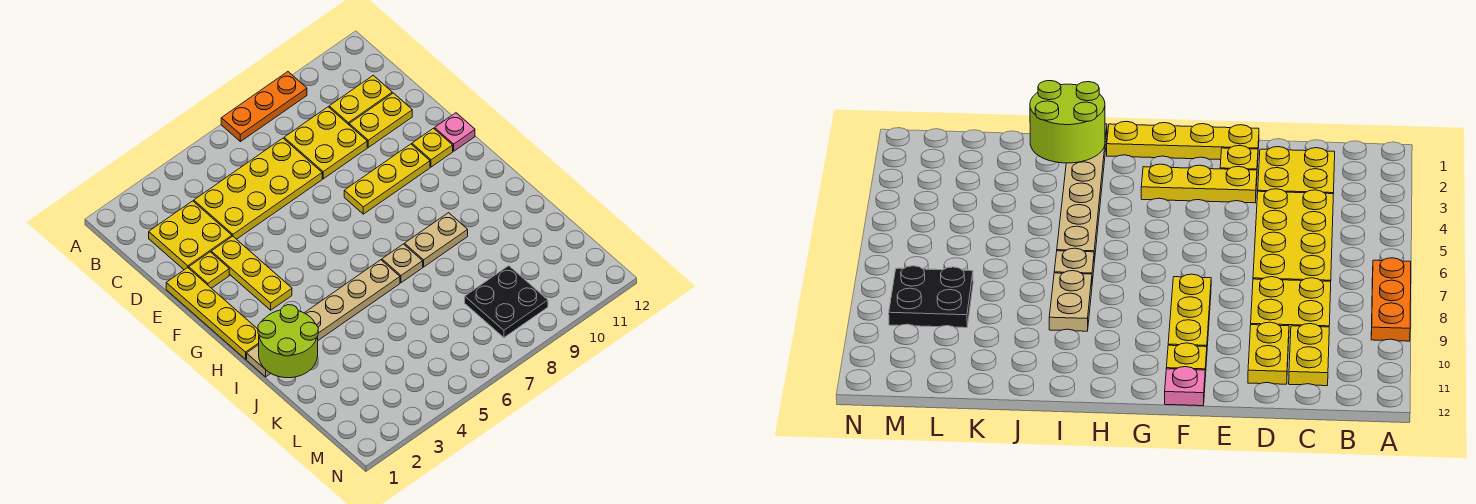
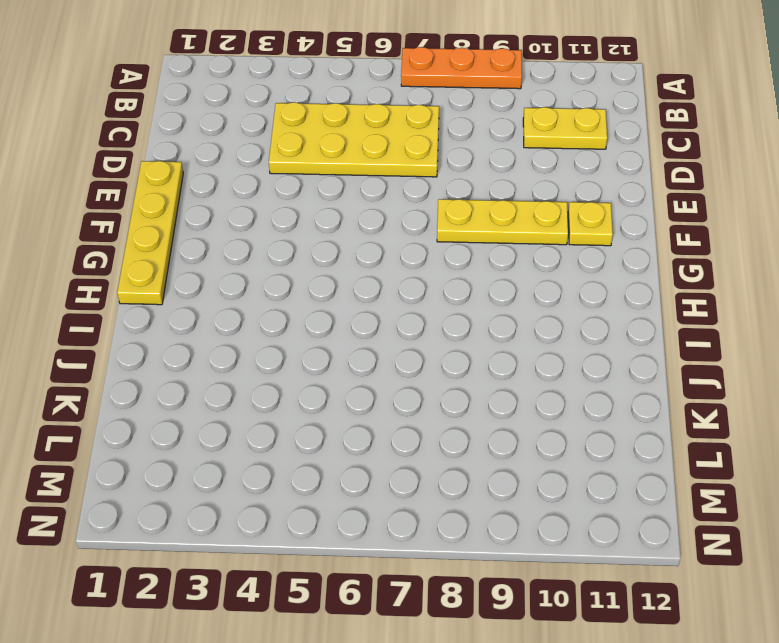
none -> yellow 2x2 plate [149,201,232,270]
none -> yellow 2x2 plate [284,107,367,179]
none -> yellow 1x2 plate [349,93,412,147]

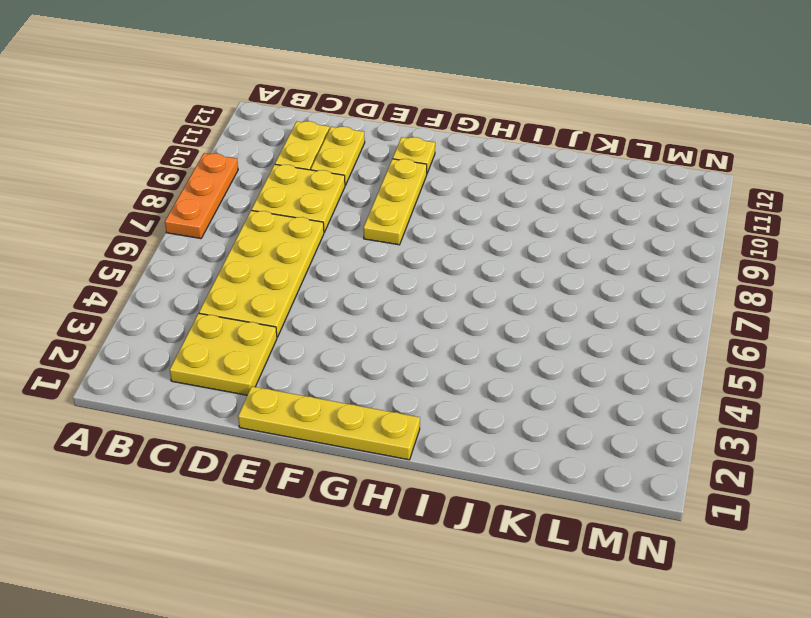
none -> yellow 1x1 plate [189,252,229,288]
none -> yellow 1x3 plate [211,236,292,310]
none -> pink 1x1 plate [435,113,475,151]

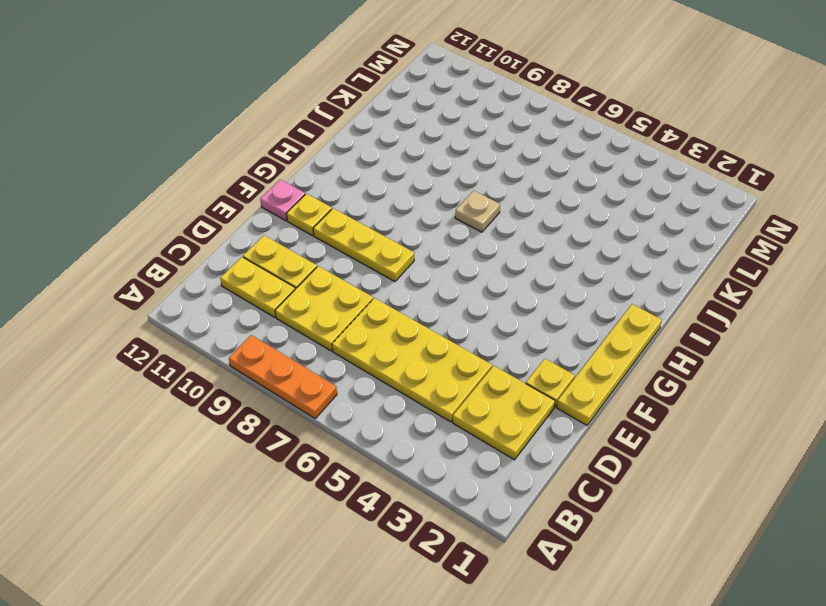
none -> yellow 1x3 plate [211,236,292,310]
none -> tan 1x6 plate [247,260,400,377]
none -> tan 1x2 plate [404,213,468,267]

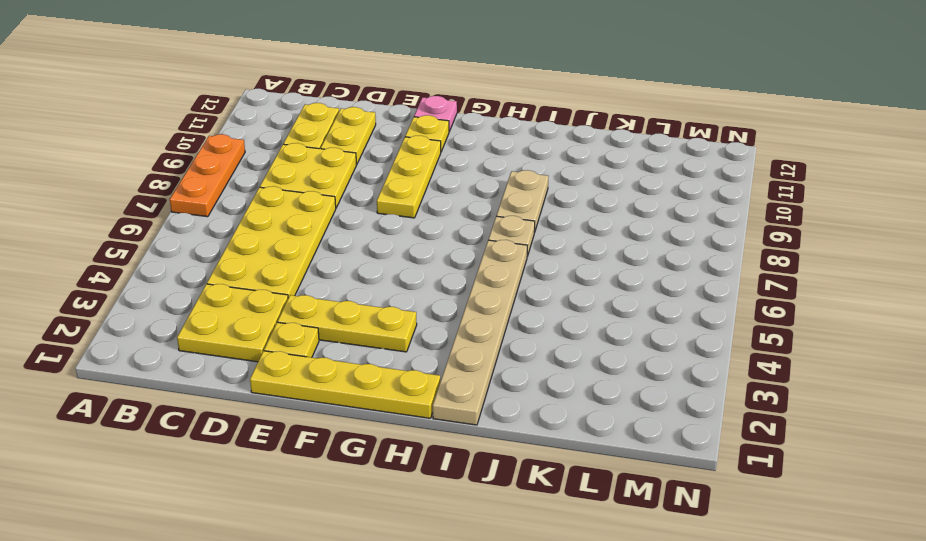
none -> black 2x2 plate [465,266,548,338]
none -> lime 2x2 round brick [258,305,318,378]

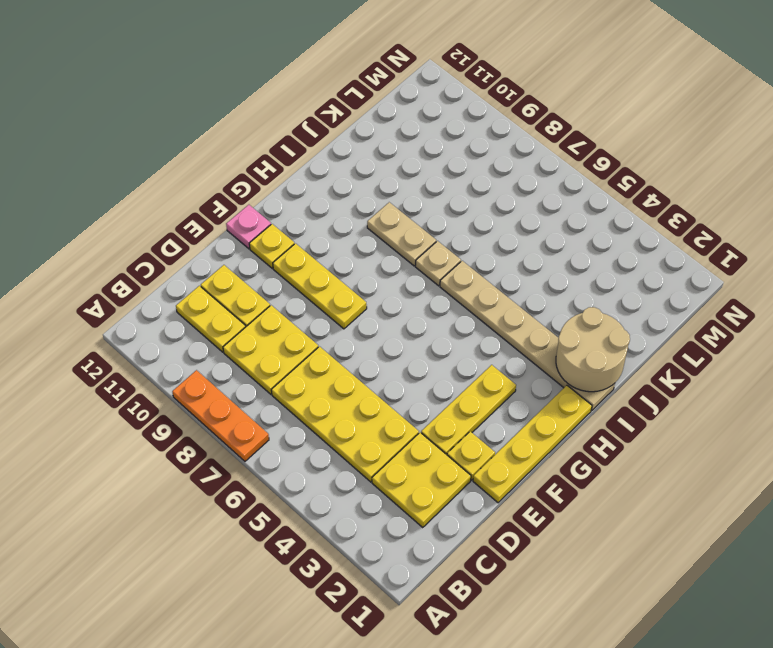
tan 2x2 round brick [556,307,630,392] -> lime 2x2 round brick [258,305,318,378]
none -> black 2x2 plate [465,266,548,338]

